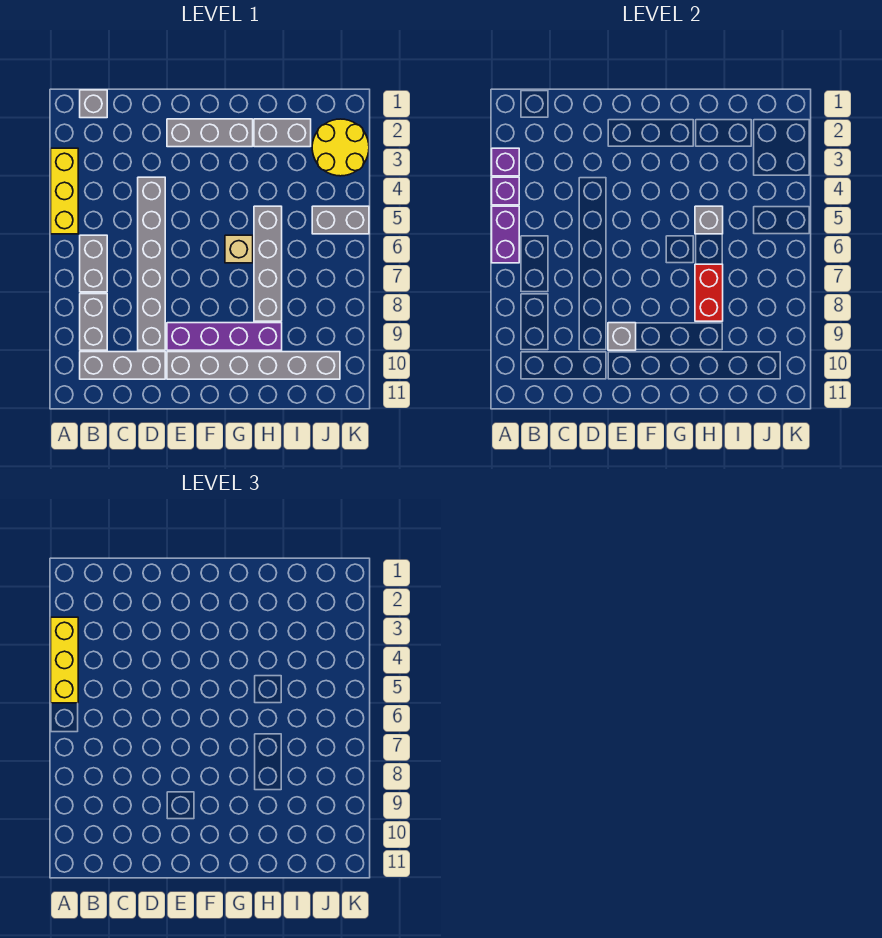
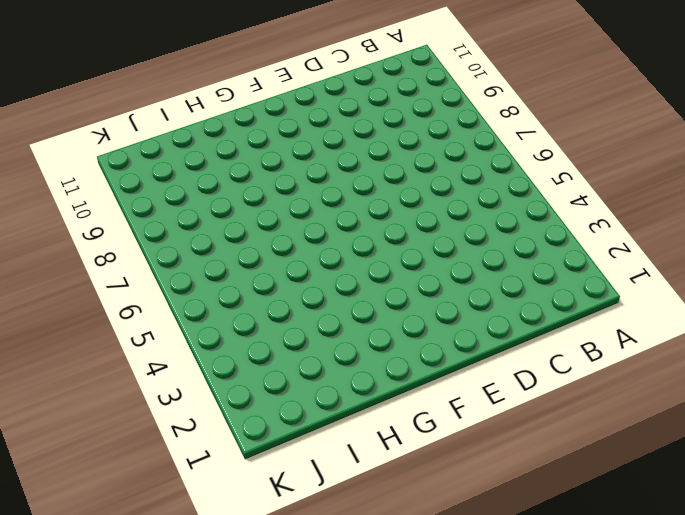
none -> yellow 1x3 brick [51,148,78,234]
none -> grey 1x1 brick [80,90,107,118]
none -> grey 1x2 brick [80,235,107,292]

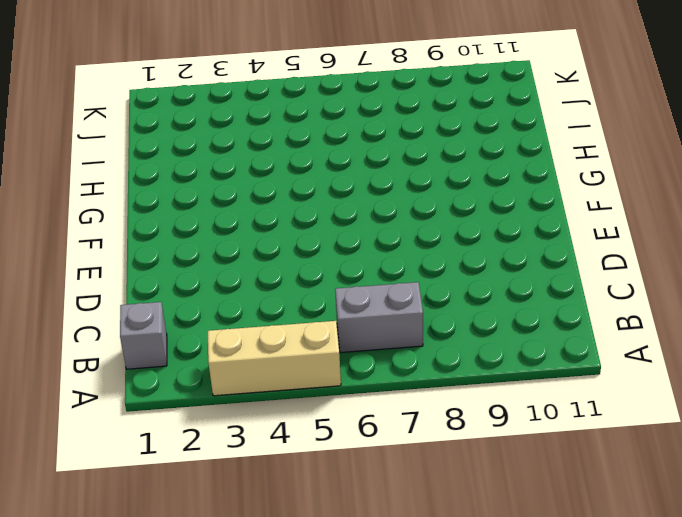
tan 1x3 brick [207,321,341,396] -> yellow 1x3 brick [51,148,78,234]
none -> grey 1x2 brick [80,294,107,350]
none -> grey 1x3 brick [80,352,165,379]
none -> grey 1x6 brick [138,177,165,350]

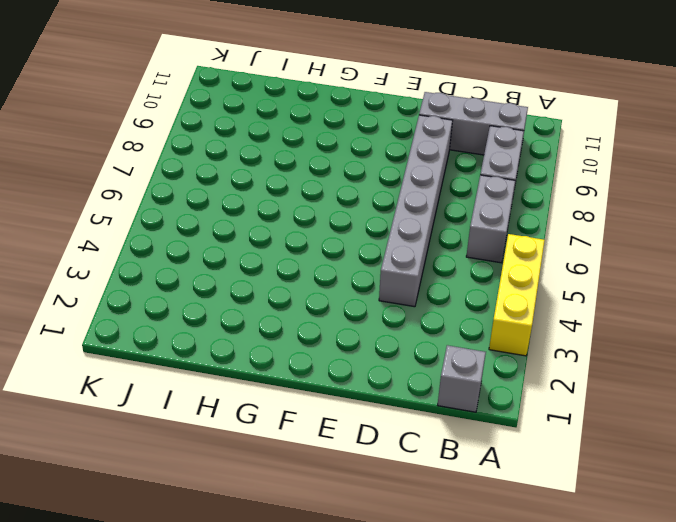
none -> grey 1x3 brick [167,119,253,147]
none -> purple 1x4 brick [167,323,282,350]
none -> grey 1x6 brick [167,352,340,379]

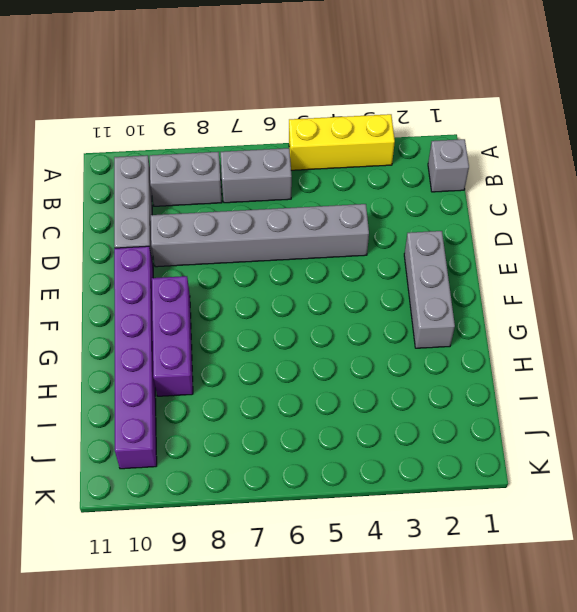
purple 1x6 brick [114,246,157,469] -> grey 1x6 brick [167,352,340,379]
purple 1x3 brick [152,276,193,396] -> purple 1x4 brick [167,323,282,350]
none -> tan 1x1 brick [225,235,253,263]
none -> grey 1x2 brick [254,119,311,147]
none -> grey 1x4 brick [254,206,282,321]

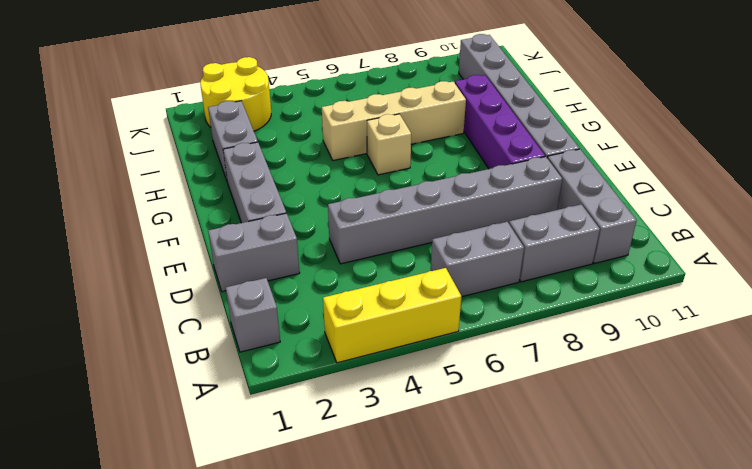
grey 1x2 brick [208,213,300,292] -> grey 1x2 brick turned to [312,206,369,234]
tan 1x4 brick [322,81,466,160] -> grey 1x4 brick [254,206,282,321]
none -> purple 1x1 brick [492,148,519,176]
none -> purple 1x1 brick [492,177,519,205]
none -> purple 1x2 brick [492,206,519,263]

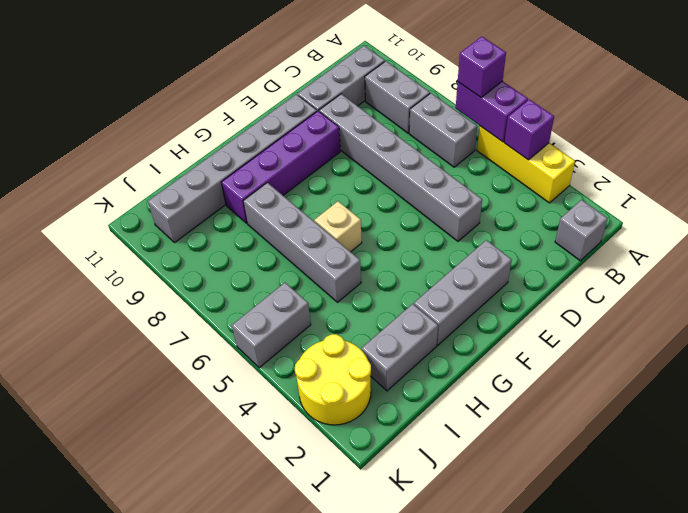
purple 1x1 brick [458,36,506,97] -> purple 1x1 brick moved to [492,148,519,176]
none -> grey 1x1 brick [608,323,636,350]
none -> grey 1x1 brick [695,206,723,234]
none -> red 1x2 brick [695,264,723,321]

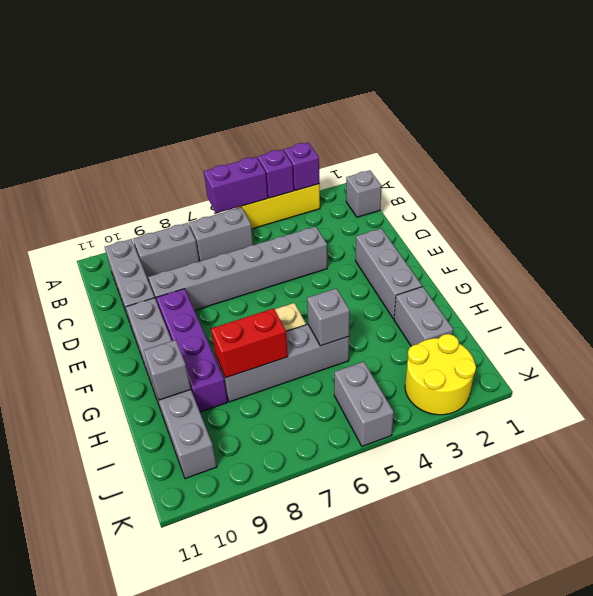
grey 1x1 brick [144,340,191,400] -> grey 1x1 brick moved to [608,323,636,350]
none -> yellow 1x3 brick [51,617,78,703]

